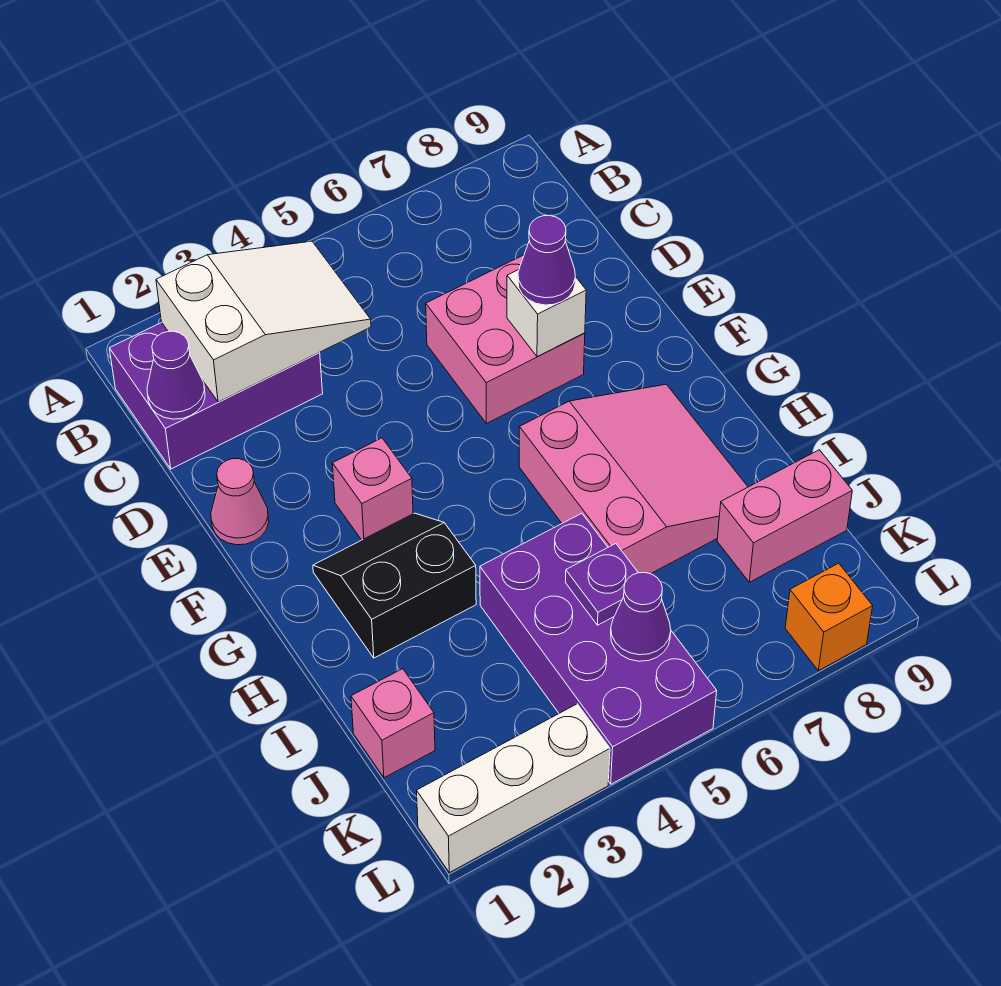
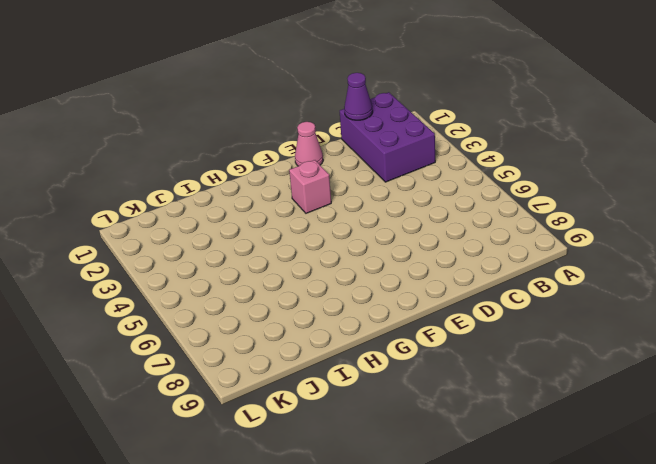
none -> pink 2x2 brick [426,255,585,424]
none -> black 2x2 slope [313,513,476,658]
none -> pink 3x3 slope [519,384,748,574]

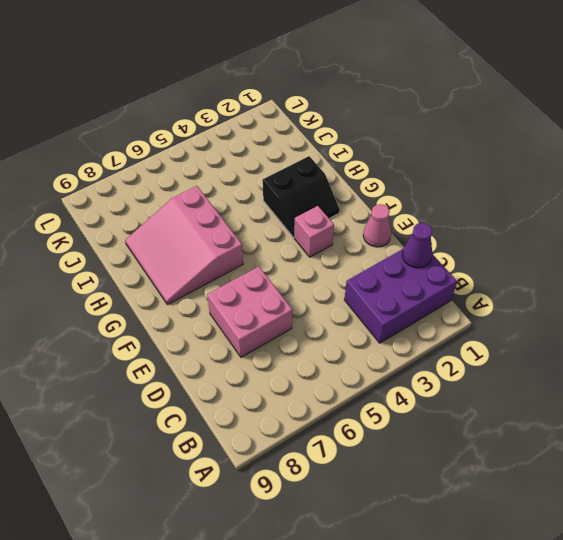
none -> purple 2x4 brick [480,513,717,784]
none -> pink 1x1 brick [351,669,435,778]
none -> pink 1x2 brick [717,450,852,582]

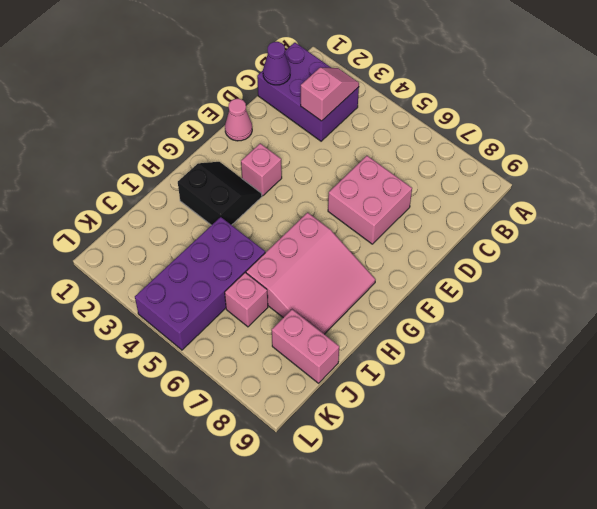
pink 1x2 slope [301,67,359,121] -> white 2x3 slope [156,241,371,402]
pink 1x1 brick [225,273,268,327] -> pink 1x1 brick moved to [351,669,435,778]
none -> white 1x3 brick [417,704,610,873]
none -> orange 1x1 brick [785,563,873,671]
none -> white 1x1 brick [507,270,586,357]

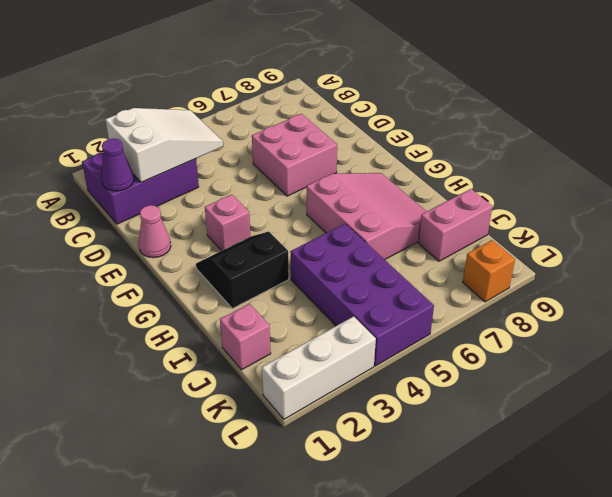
none -> white 1x1 brick [507,270,586,357]
none -> purple 1x1 plate [566,544,638,625]
none -> purple 1x1 cone [611,573,671,661]

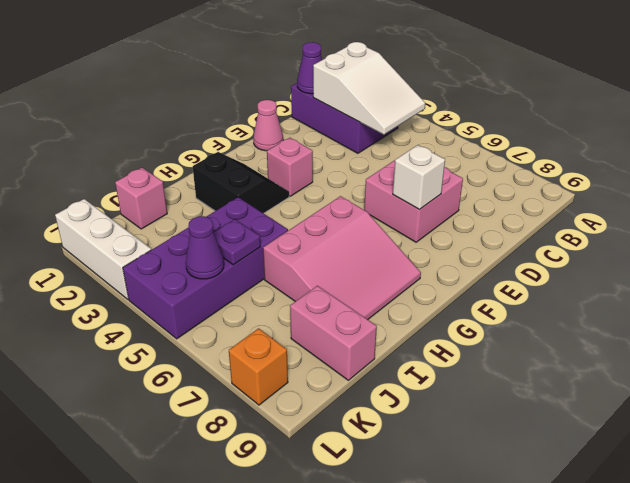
none -> purple 1x1 cone [518,216,575,305]

